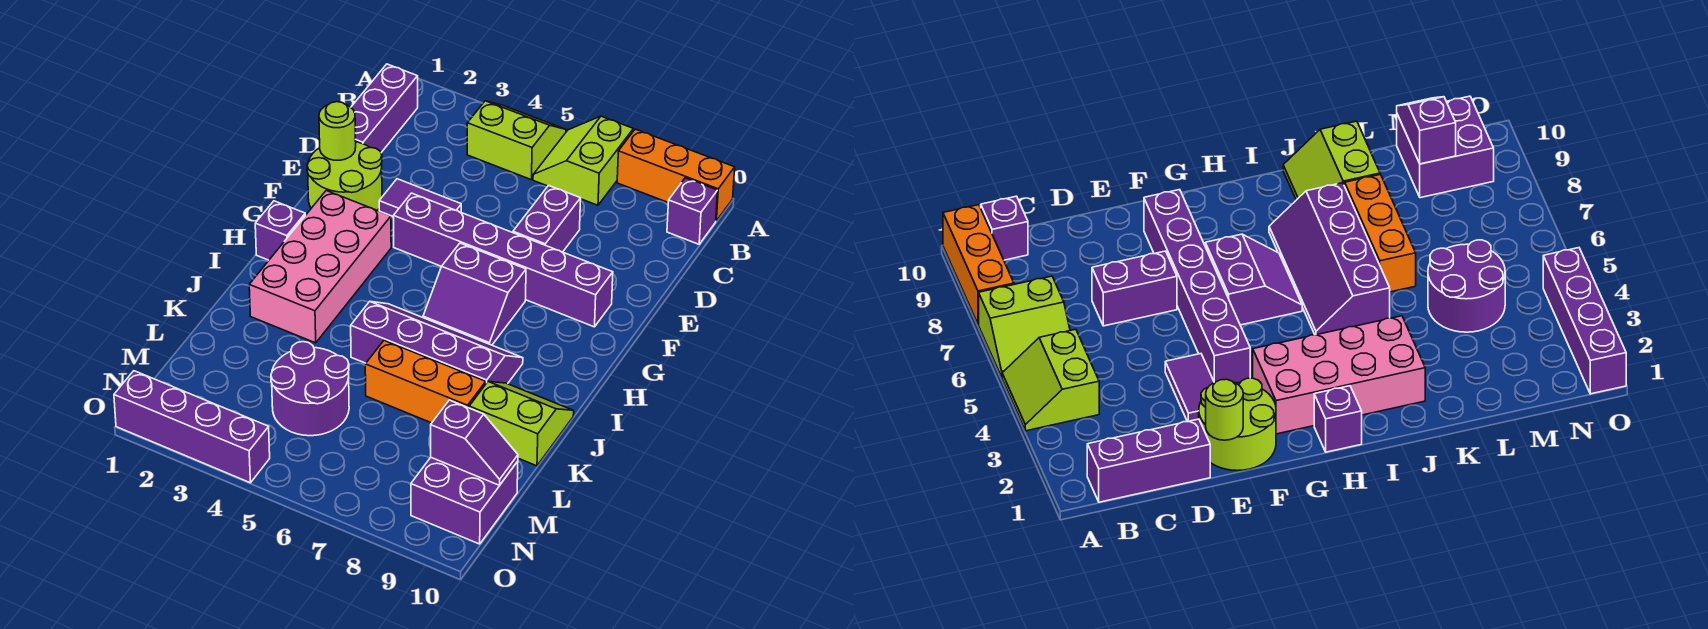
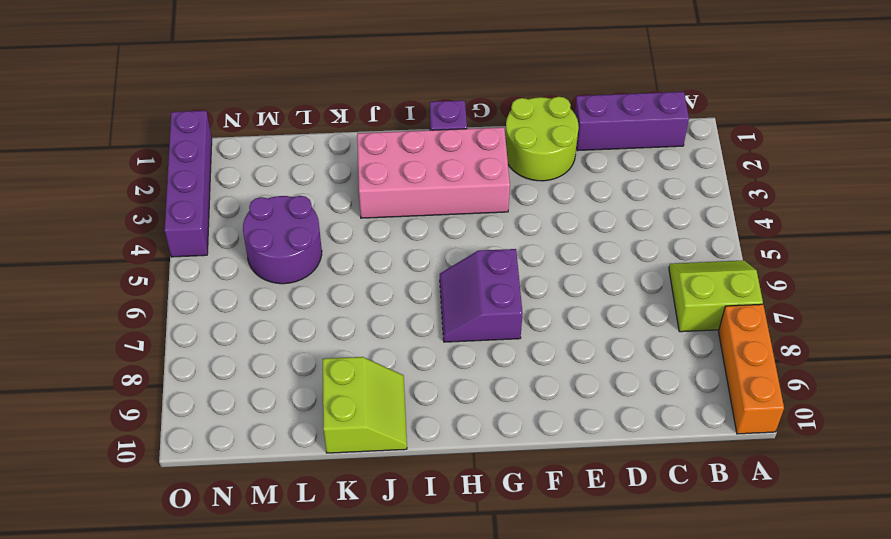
none -> lime 2x2 slope [467,101,566,179]
none -> purple 1x1 brick [667,178,717,244]
none -> purple 1x2 brick [513,186,581,252]

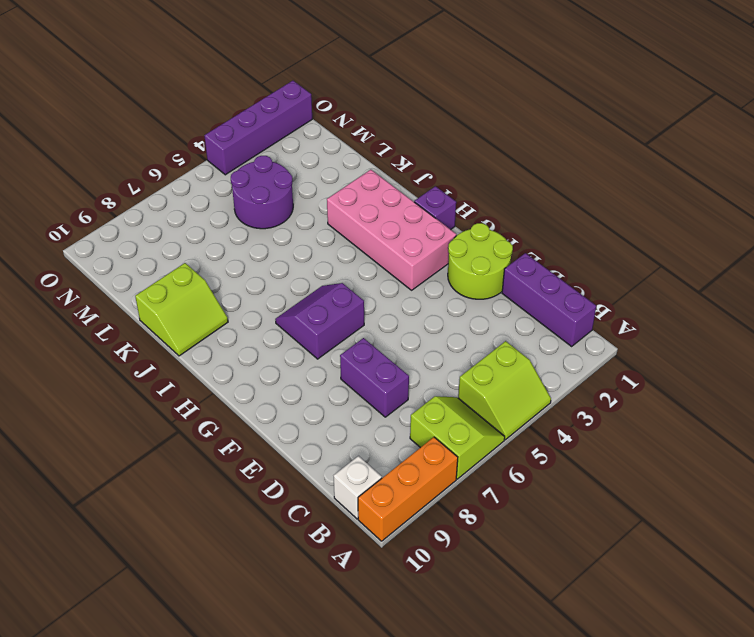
white 1x1 brick [334,456,382,519] -> purple 1x1 brick [667,178,717,244]
none -> purple 1x2 tile [379,179,461,216]
none -> purple 1x6 brick [393,193,613,327]
none -> purple 2x4 slope [351,301,523,384]

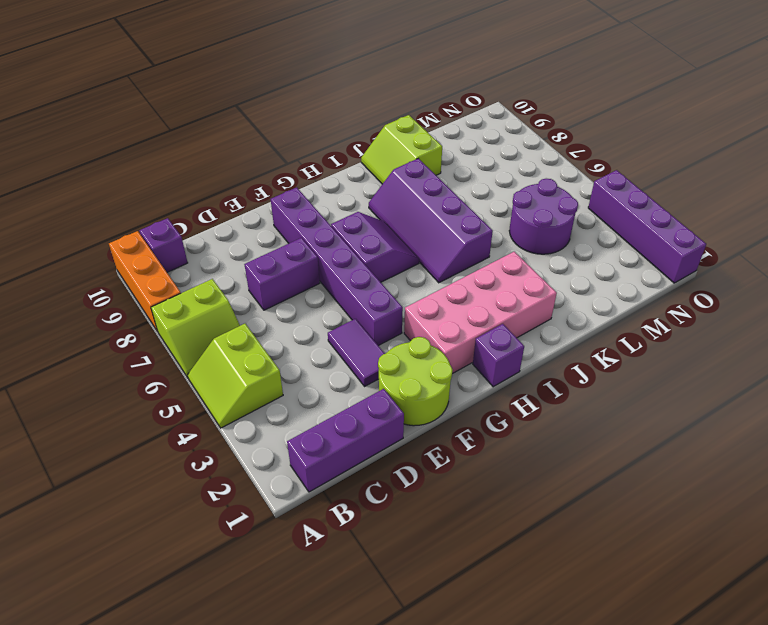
none -> orange 1x3 brick [365,340,486,423]
none -> purple 2x2 brick [411,458,518,544]
none -> lime 1x1 round brick [319,102,356,160]

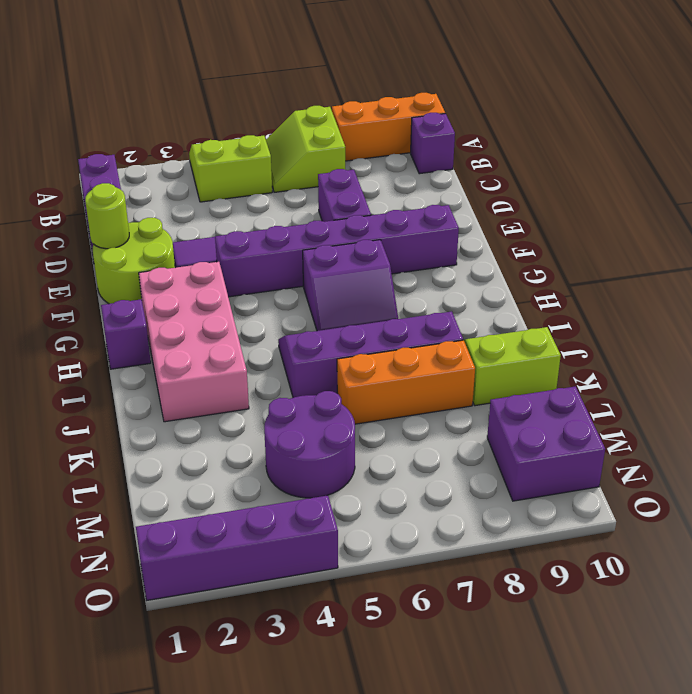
none -> purple 1x2 slope [431,400,518,485]

